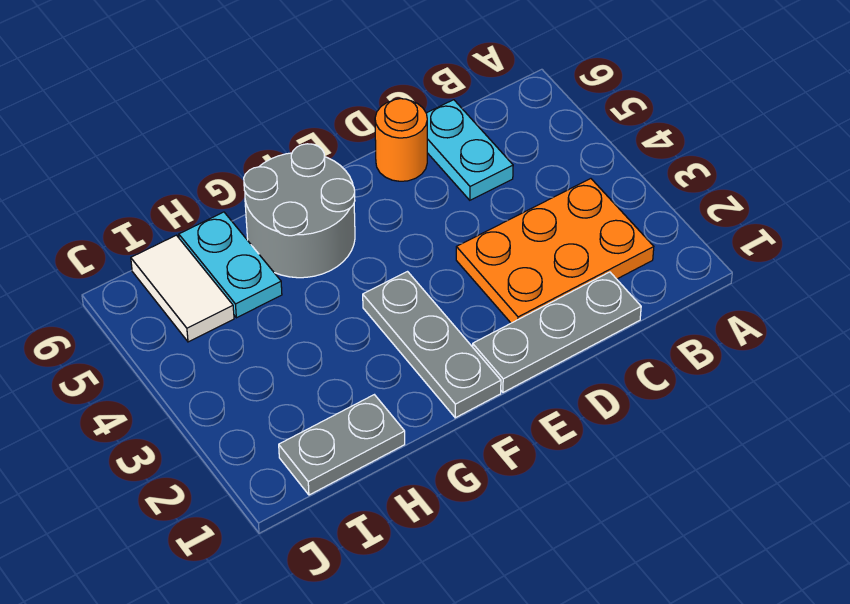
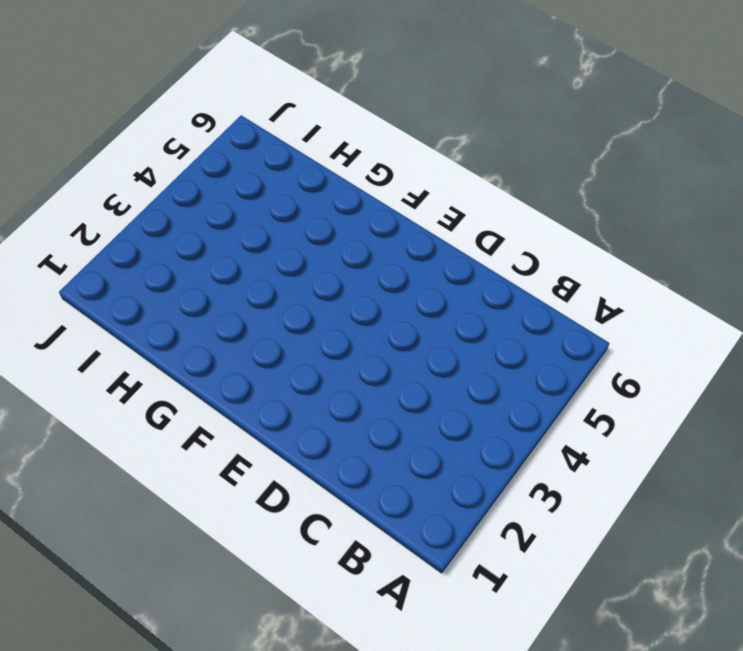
none -> orange 2x3 plate [456,179,654,323]
none -> grey 1x3 plate [473,272,641,392]

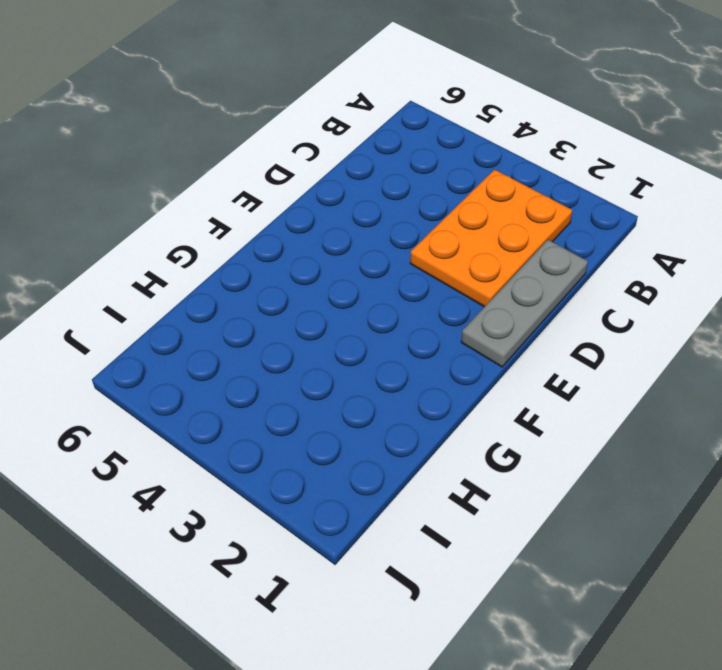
none -> cyan 1x2 plate [426,100,513,200]
none -> orange 1x1 round brick [375,99,427,181]

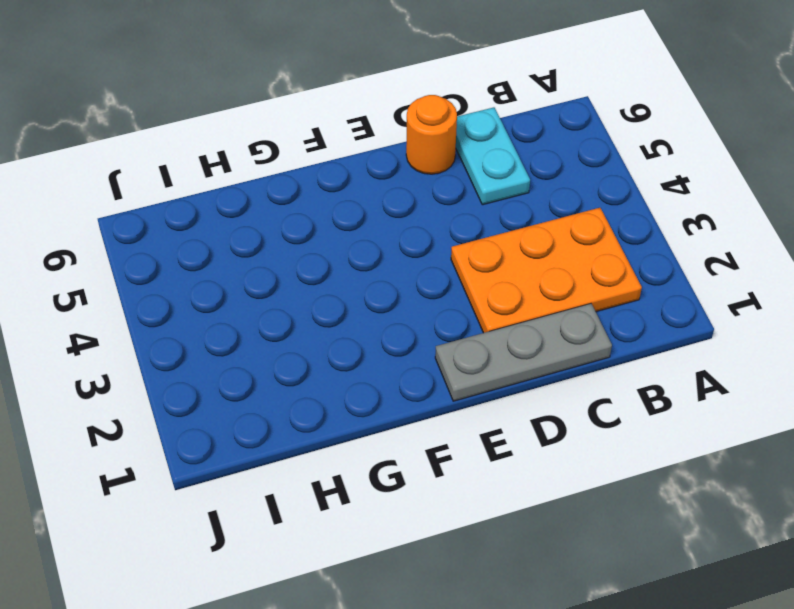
none -> grey 1x3 plate [363,272,501,418]
none -> grey 2x2 round brick [244,144,355,278]

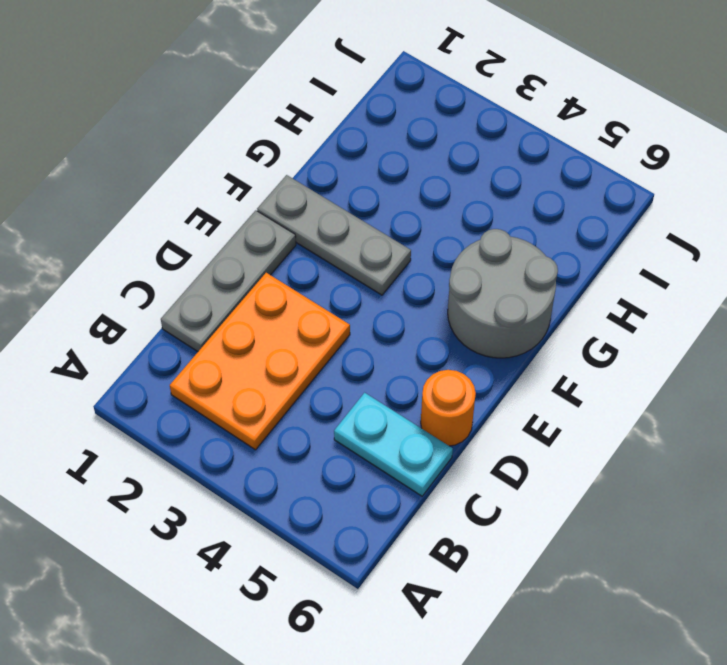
none -> grey 1x2 plate [279,395,405,495]
none -> cyan 1x2 plate [179,212,282,318]

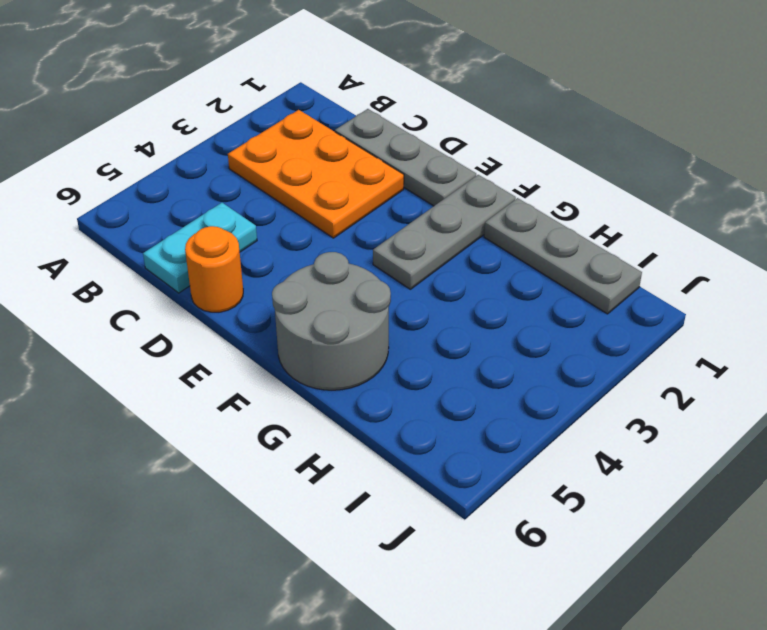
grey 1x3 plate [484,198,642,314] -> grey 1x2 plate [279,395,405,495]
none -> cyan 1x2 plate [179,212,282,318]
none -> white 1x2 tile [131,235,234,342]

